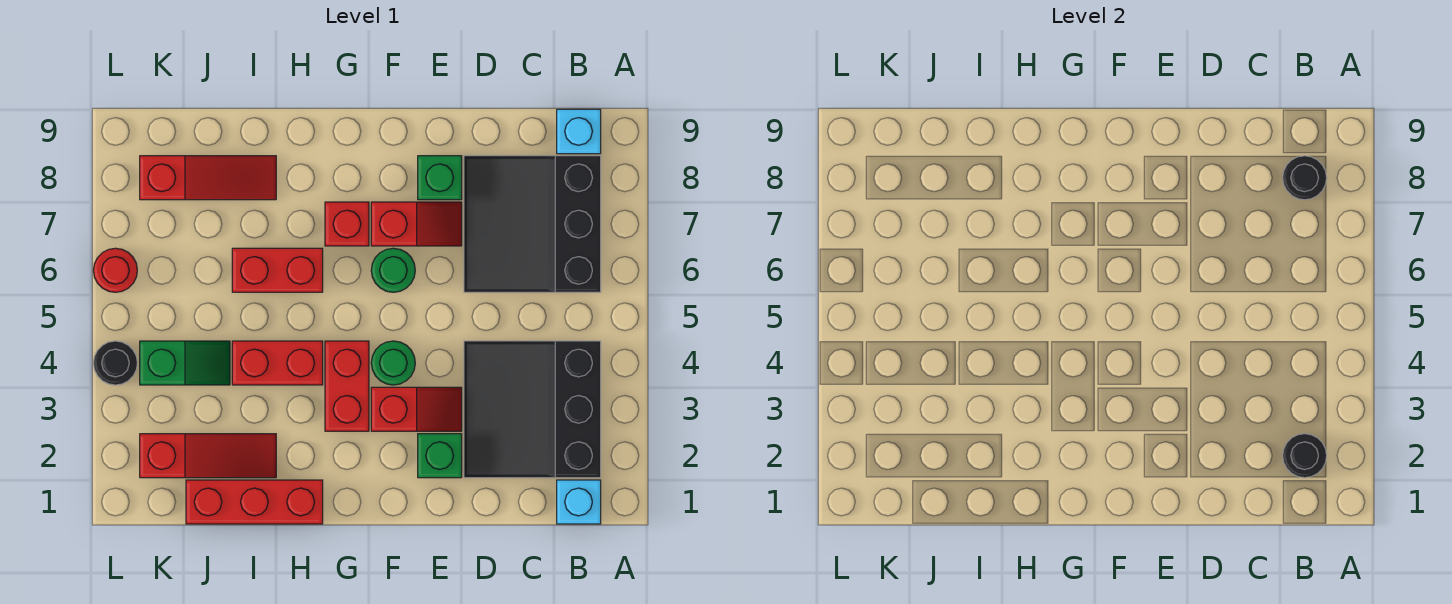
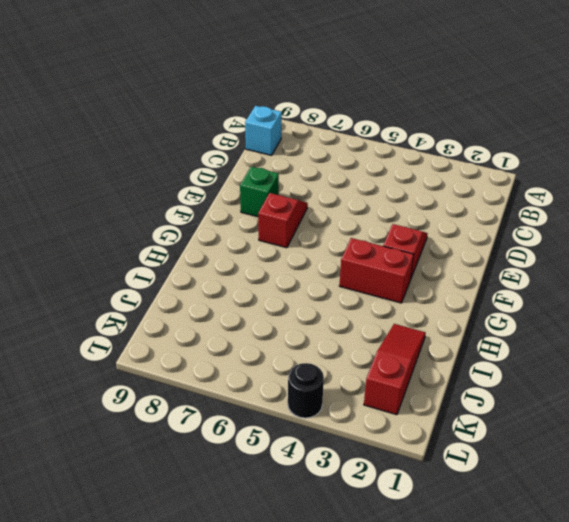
none -> cyan 1x1 brick [557,480,601,524]
none -> black 3x3 slope [464,341,601,478]
none -> black 3x3 slope [464,156,601,292]

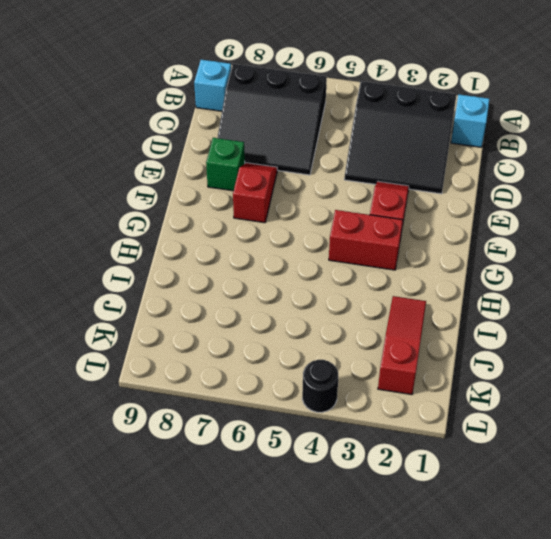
none -> green 1x1 brick [418,434,462,478]
none -> green 1x1 round brick [371,341,415,385]
none -> green 1x1 round brick [371,248,415,292]

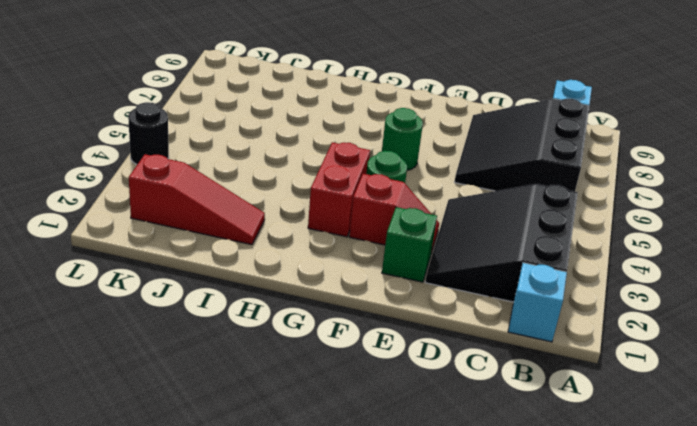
none -> red 1x2 slope [371,202,462,246]
none -> green 1x1 brick [418,156,462,200]
none -> red 1x1 brick [325,202,369,246]

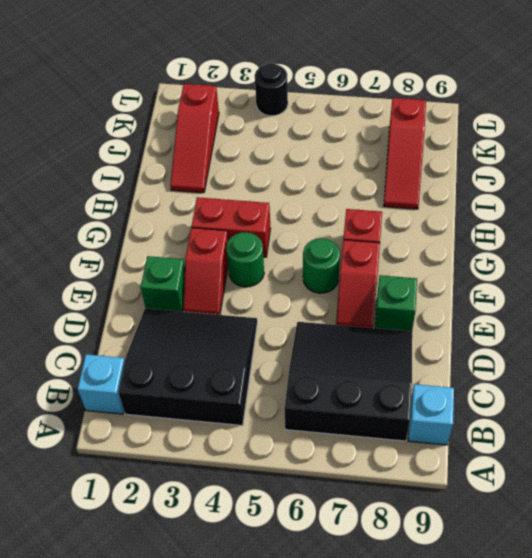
none -> red 1x3 brick [186,480,323,524]
none -> red 1x2 brick [232,341,323,385]
none -> red 1x2 brick [232,248,323,292]

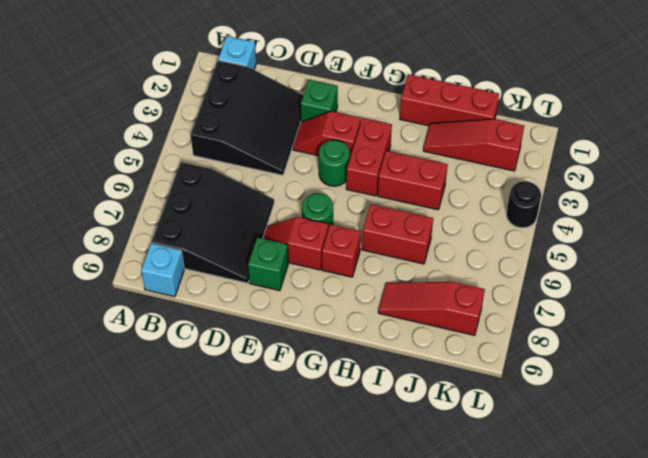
none -> green 1x2 slope [140,341,230,385]
none -> red 1x1 round brick [93,248,137,292]
none -> black 1x1 round brick [1283,434,1327,478]

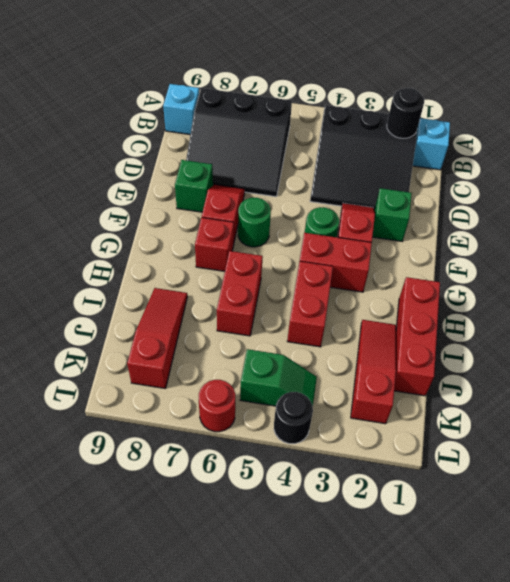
green 1x2 slope [240,349,317,406] -> green 1x2 slope turned to [140,341,230,385]
none -> black 1x1 round brick [1283,156,1327,200]

